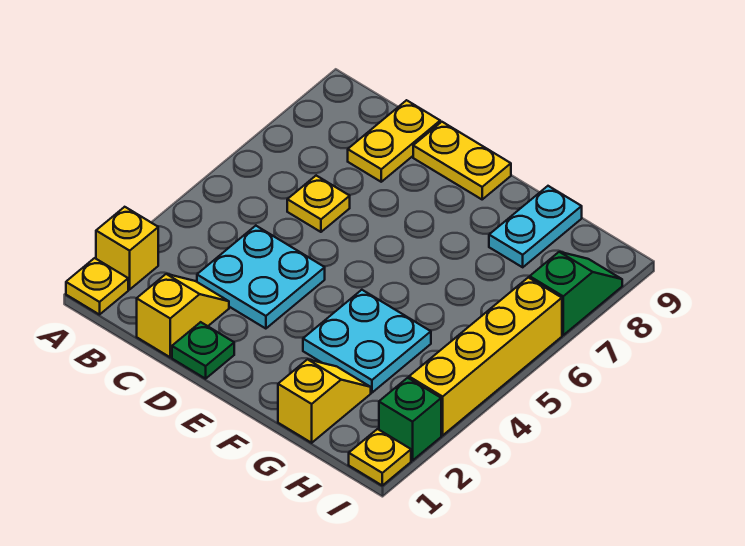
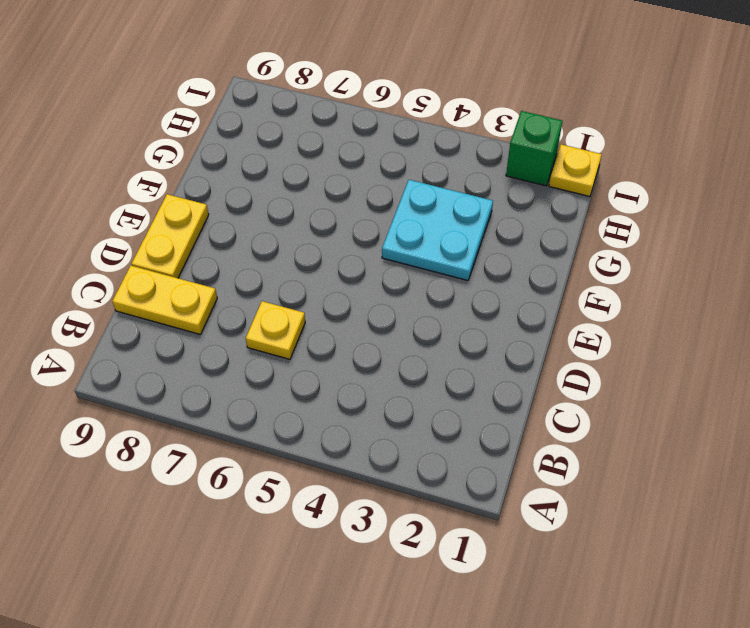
none -> yellow 1x1 plate [66,258,128,315]
none -> yellow 1x1 brick [96,207,158,289]
none -> yellow 1x2 slope [137,274,229,357]

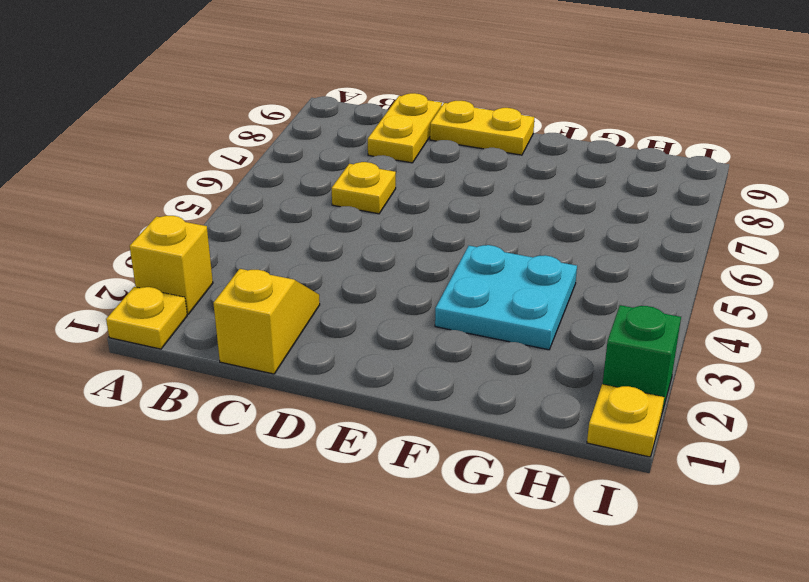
none -> cyan 2x2 plate [197,226,325,329]
none -> green 1x1 plate [172,322,234,379]
none -> yellow 1x2 slope [278,359,371,443]

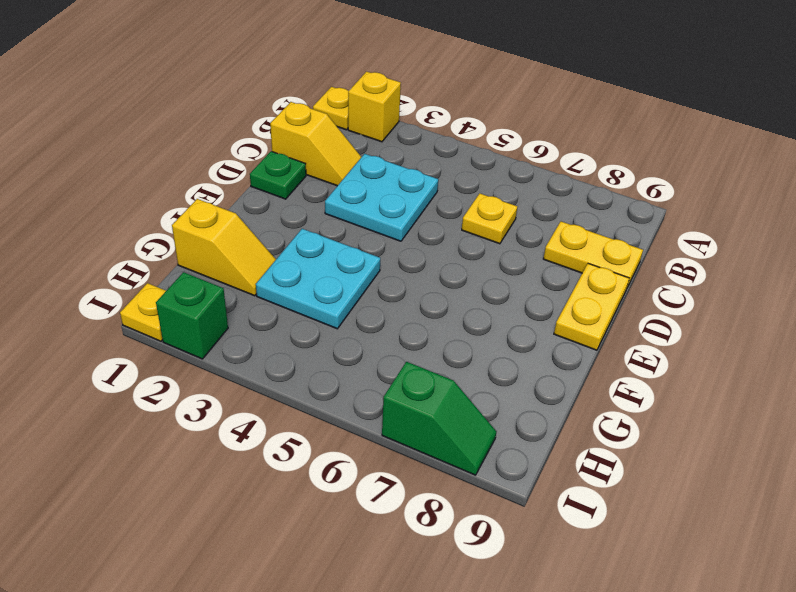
none -> cyan 1x2 plate [489,186,582,267]
none -> yellow 1x4 brick [409,278,562,435]

